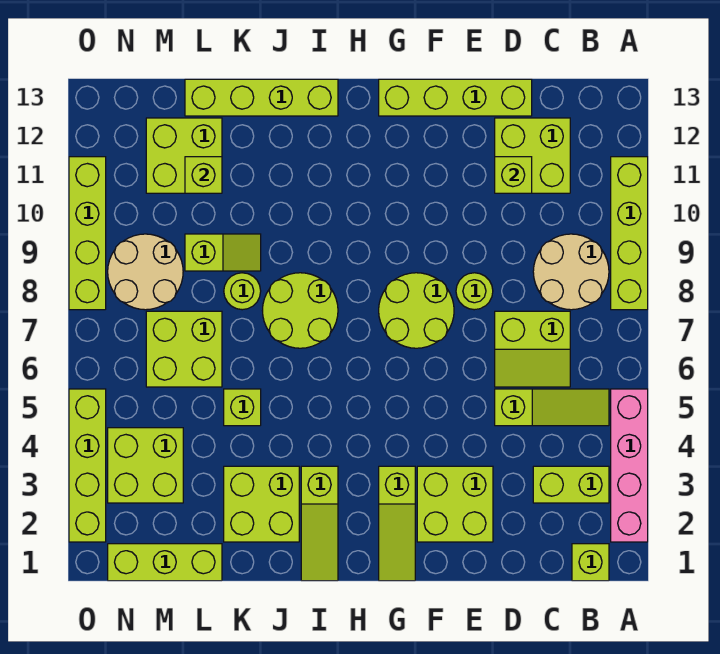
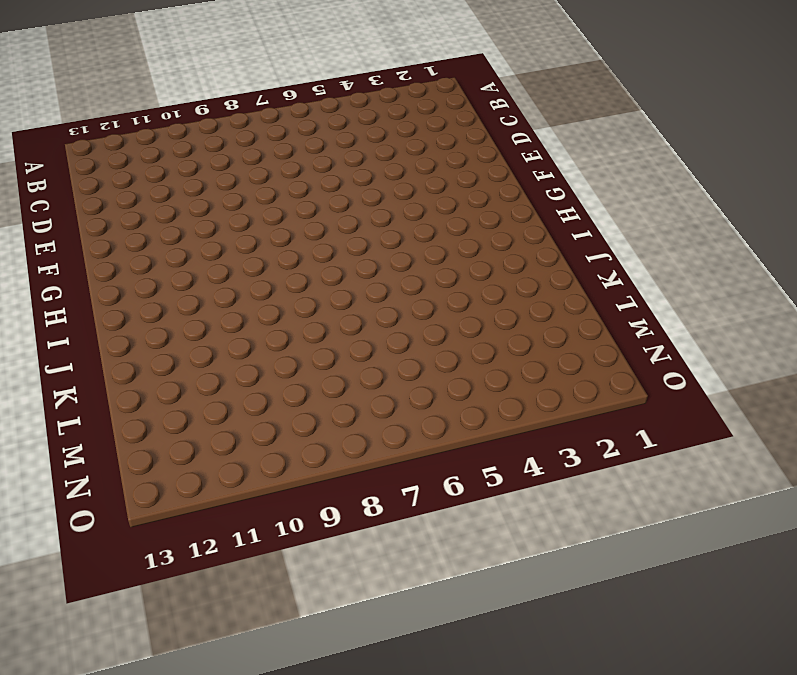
none -> pink 1x4 brick [611,389,648,542]
none -> lime 1x4 brick [611,157,648,310]
none -> lime 1x1 brick [572,544,609,581]

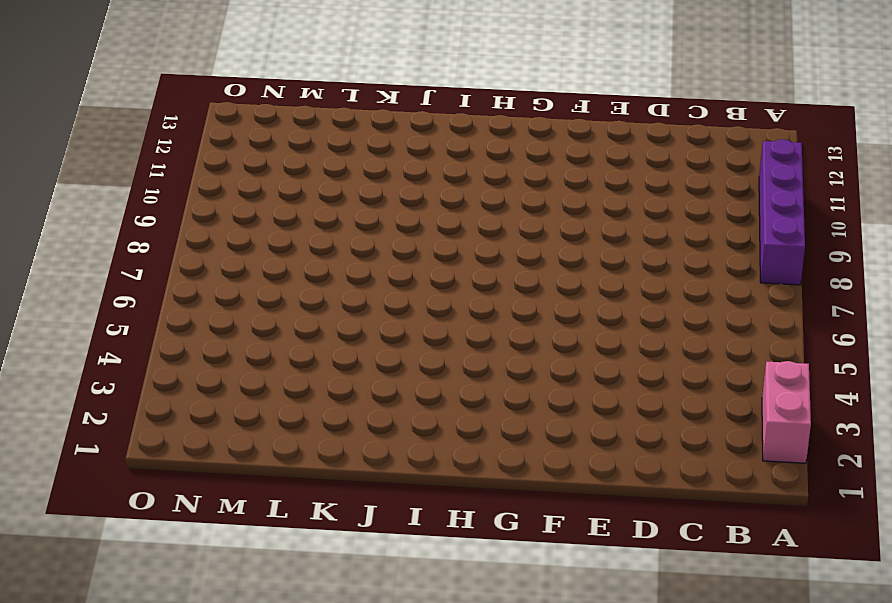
pink 1x2 brick [762,361,811,463] -> pink 1x4 brick [611,389,648,542]
purple 1x4 brick [759,139,805,285] -> lime 1x4 brick [611,157,648,310]
none -> lime 1x1 brick [572,544,609,581]
none -> lime 1x2 brick [533,466,609,503]
none -> lime 1x3 slope [495,389,609,426]

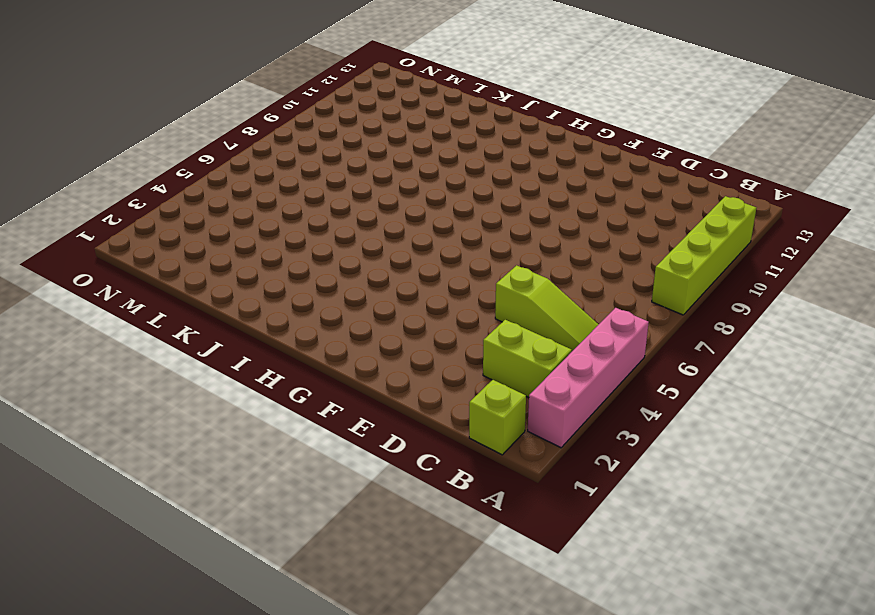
none -> tan 2x2 round brick [533,234,609,310]
none -> lime 2x2 slope [495,311,570,387]
none -> lime 2x2 brick [495,118,570,193]

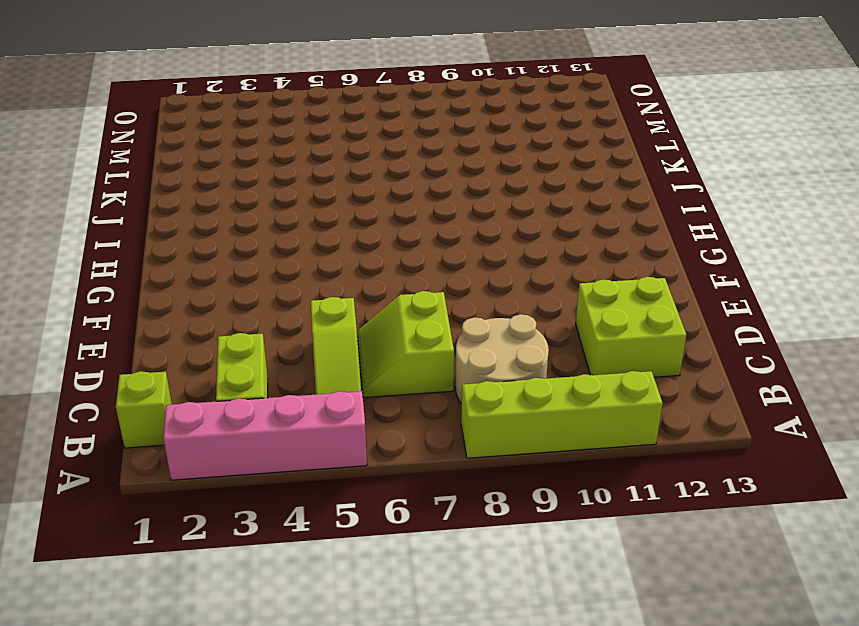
none -> lime 1x4 brick [379,79,532,116]
none -> lime 2x2 brick [417,466,493,542]
none -> lime 1x1 round brick [456,273,493,310]

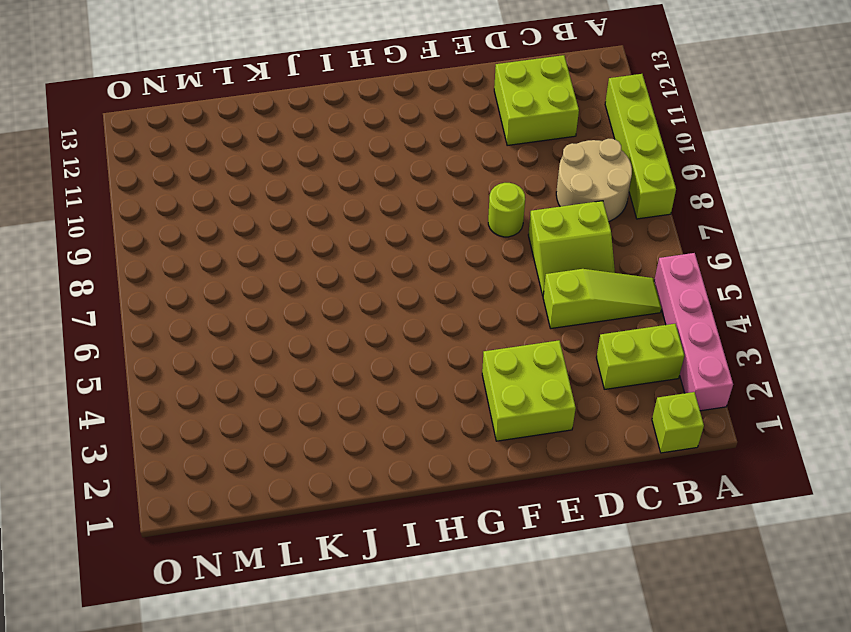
none -> lime 1x4 brick [379,79,532,116]
none -> lime 2x2 round brick [379,273,454,348]
none -> lime 1x3 slope [379,466,415,581]

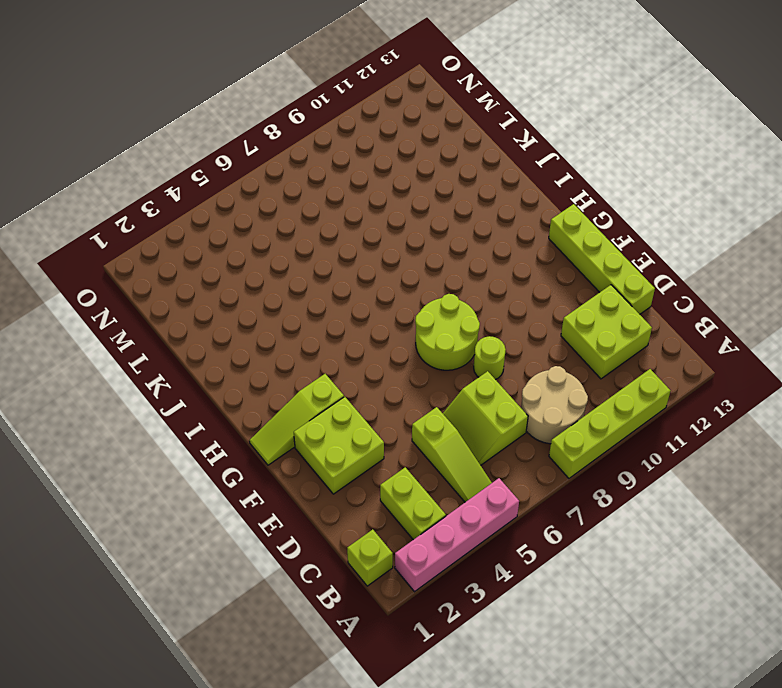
none -> lime 1x3 slope [301,466,338,581]
none -> lime 2x2 round brick [262,273,338,348]
none -> lime 1x4 brick [185,79,338,116]

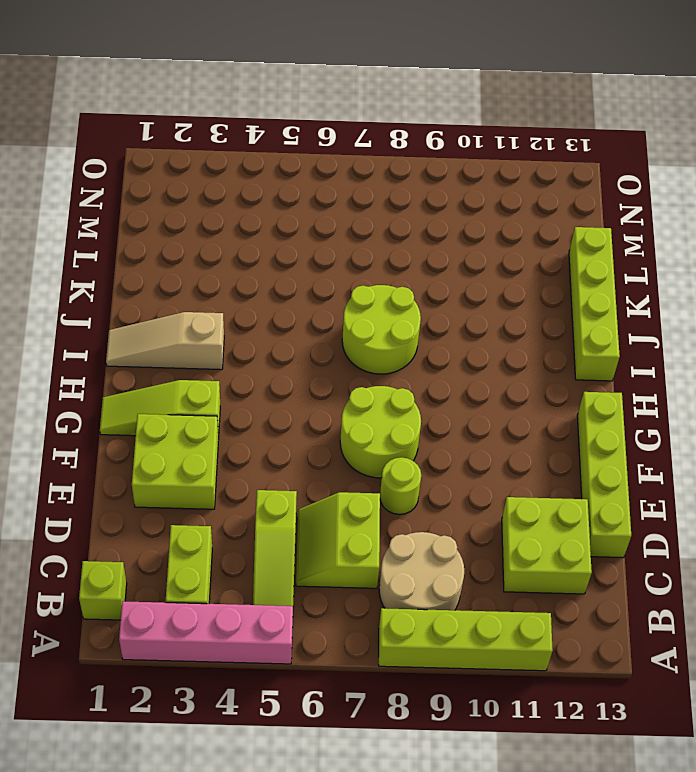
tan 1x3 slope [106,312,224,370] -> lime 1x3 slope [301,466,338,581]
none -> lime 2x2 brick [224,466,299,542]
none -> lime 1x1 brick [224,389,261,426]
none -> lime 1x1 round brick [224,273,261,310]

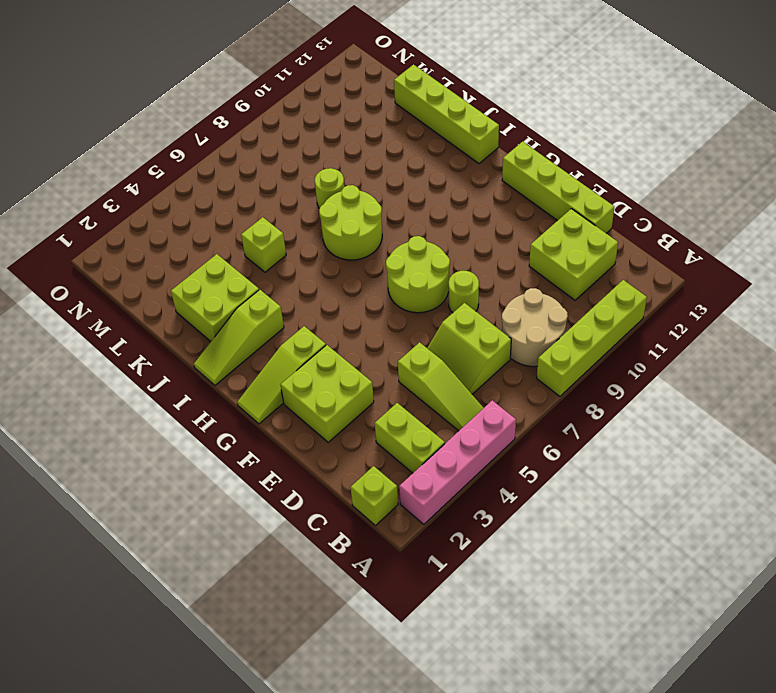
none -> lime 1x2 slope [185,234,261,271]
none -> lime 1x3 brick [108,544,222,581]
none -> lime 2x2 brick [146,311,222,387]

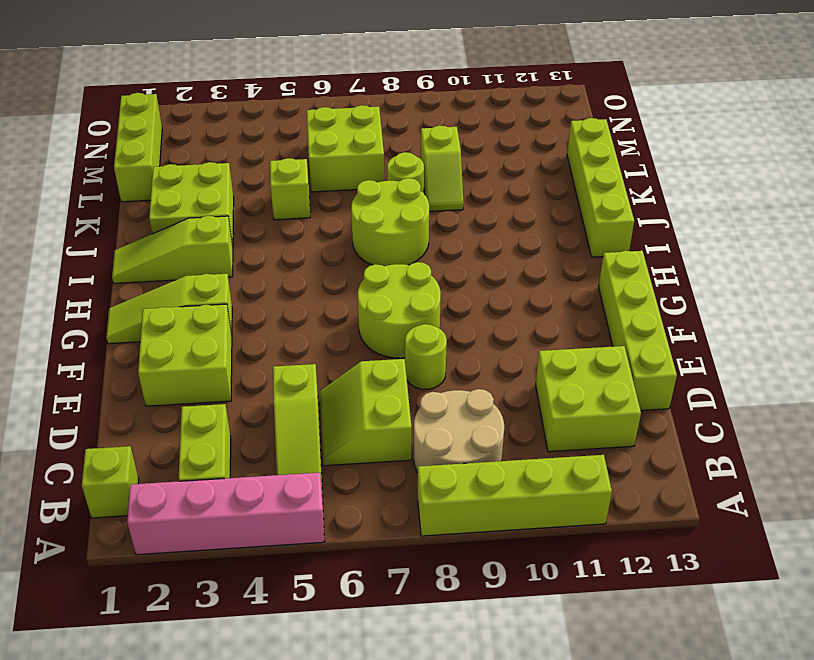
none -> lime 2x2 brick [146,118,222,193]
none -> lime 2x2 brick [108,428,183,503]
none -> tan 2x2 round brick [108,234,183,310]

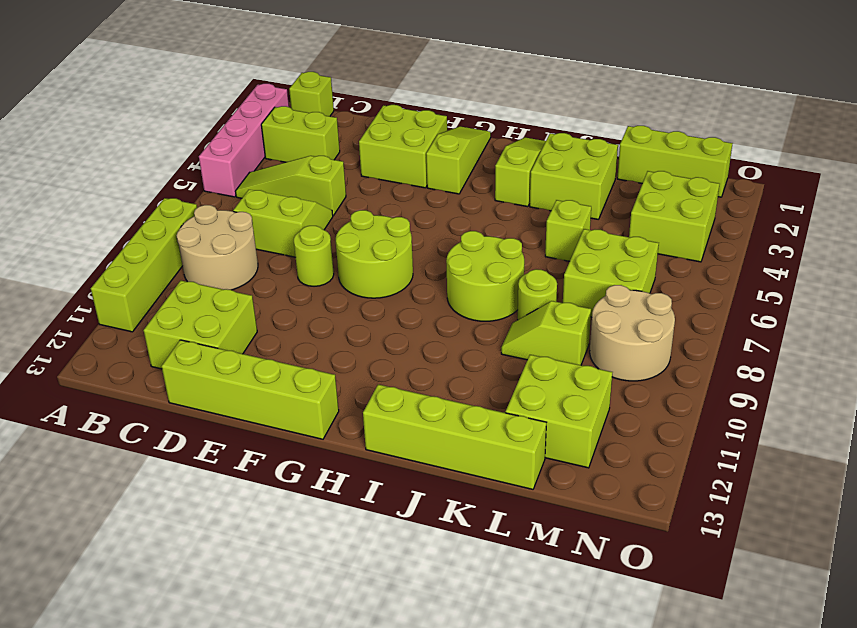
none -> lime 1x4 brick [69,389,106,542]
none -> lime 1x4 brick [69,157,106,310]
none -> lime 1x1 brick [495,157,532,193]

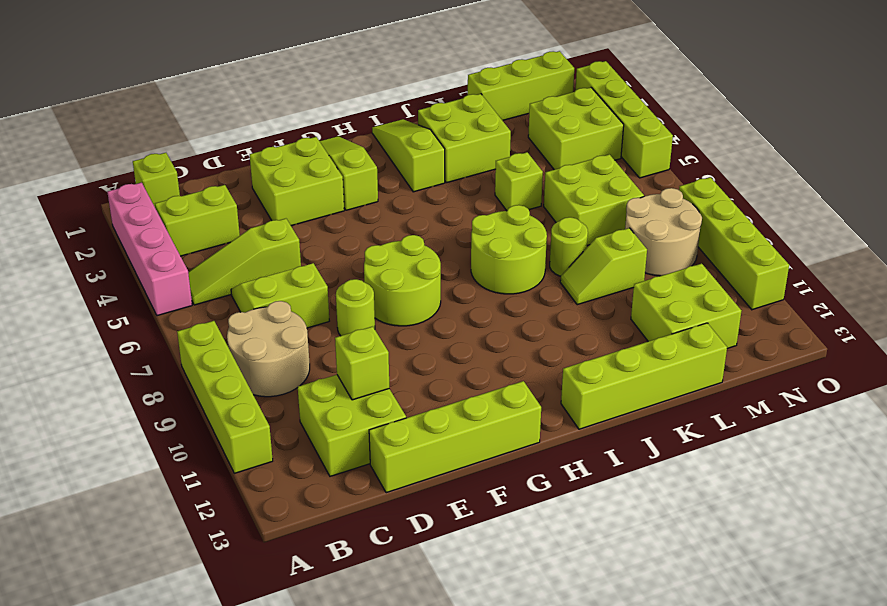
none -> lime 1x1 brick [185,157,222,193]

